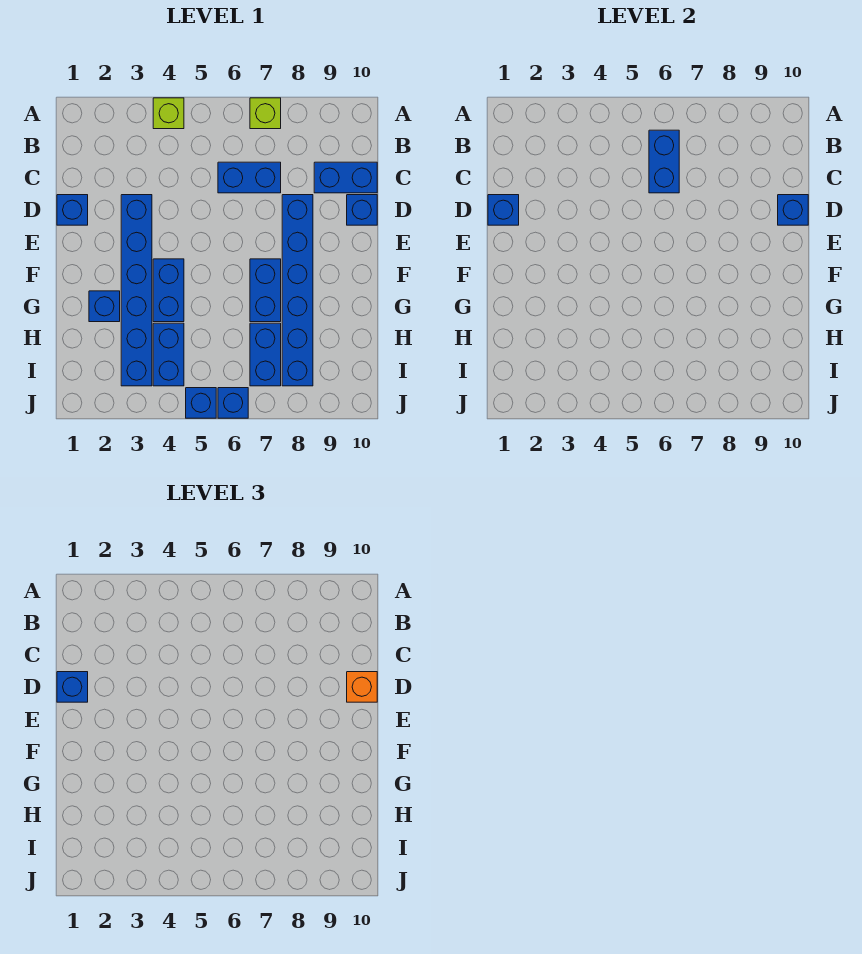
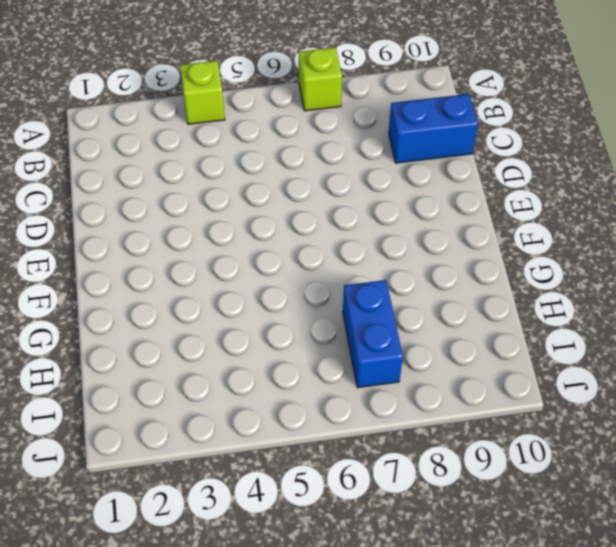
none -> blue 1x2 brick [218,162,281,193]
none -> blue 1x1 brick [57,195,88,225]
none -> blue 1x6 brick [121,195,152,386]

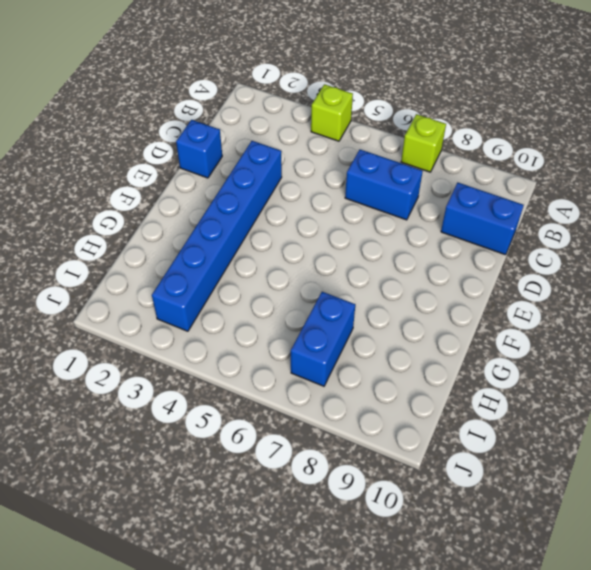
none -> blue 1x6 brick [282,195,313,386]
none -> blue 1x1 brick [347,195,377,225]
none -> blue 1x2 brick [153,259,184,322]

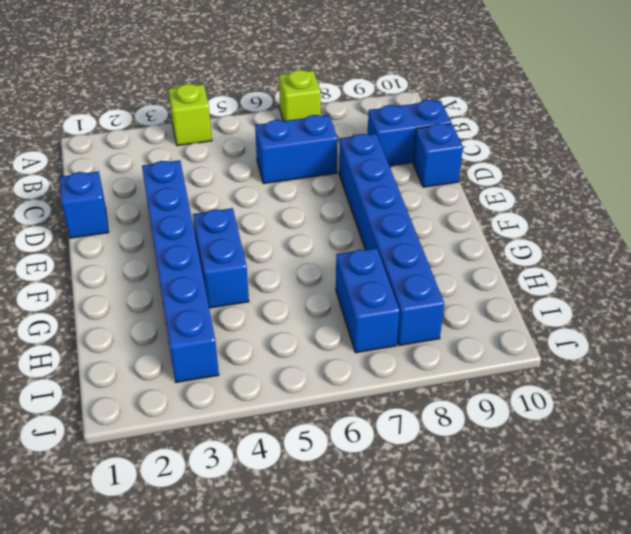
none -> blue 1x2 brick [250,259,281,322]
none -> blue 1x1 brick [89,291,120,322]
none -> blue 1x2 brick [153,323,184,386]

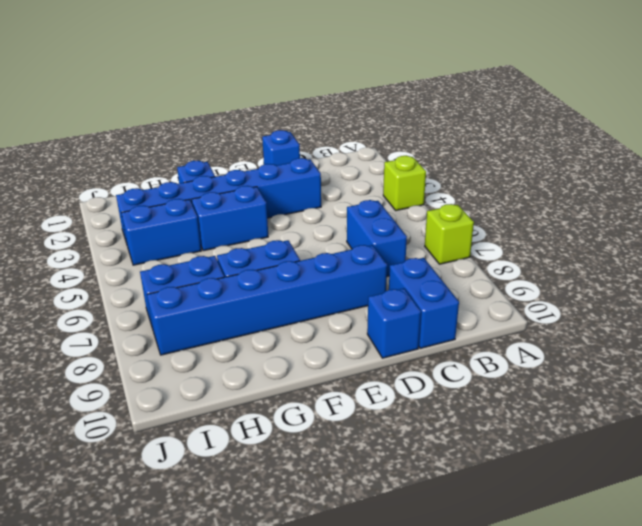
none -> blue 1x1 brick [186,388,216,418]
none -> blue 1x1 brick [218,388,248,418]
none -> blue 1x2 brick [649,130,679,193]

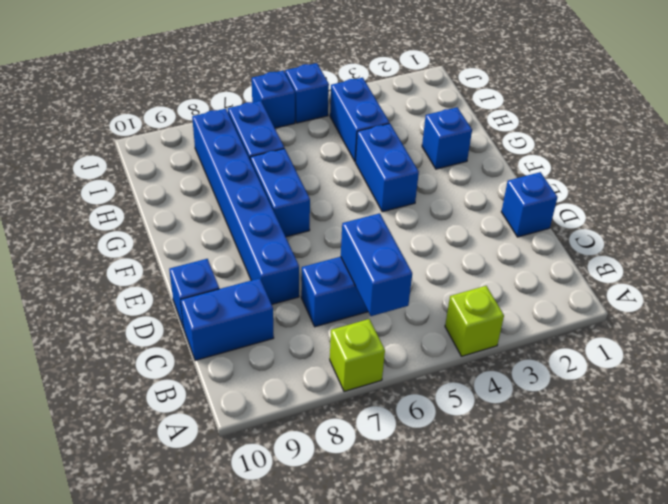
none -> blue 1x6 brick [121,195,152,386]
none -> blue 1x1 brick [488,195,519,225]
none -> blue 1x1 brick [778,195,808,225]

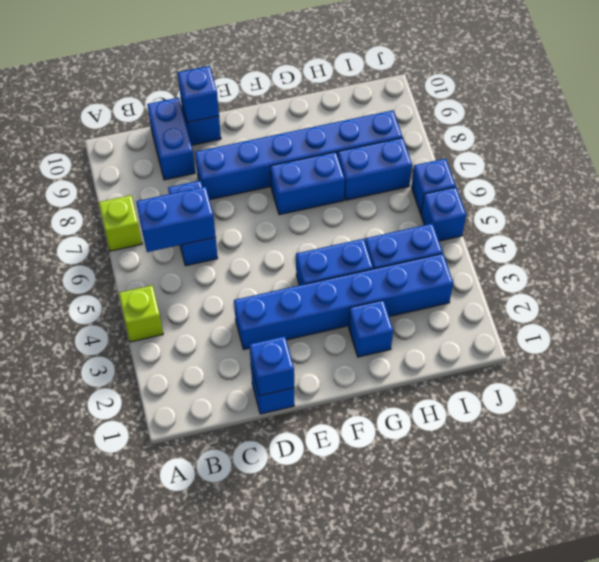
none -> blue 1x1 brick [57,672,88,702]
none -> orange 1x1 brick [347,672,377,702]

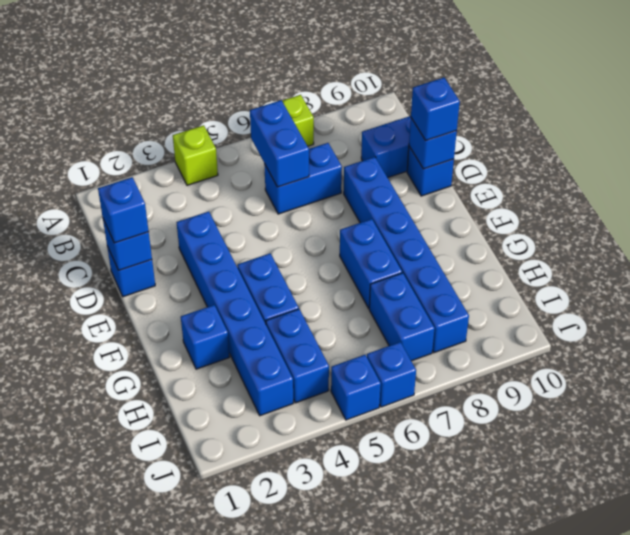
blue 1x1 brick [411,78,460,140] -> orange 1x1 brick [347,672,377,702]

